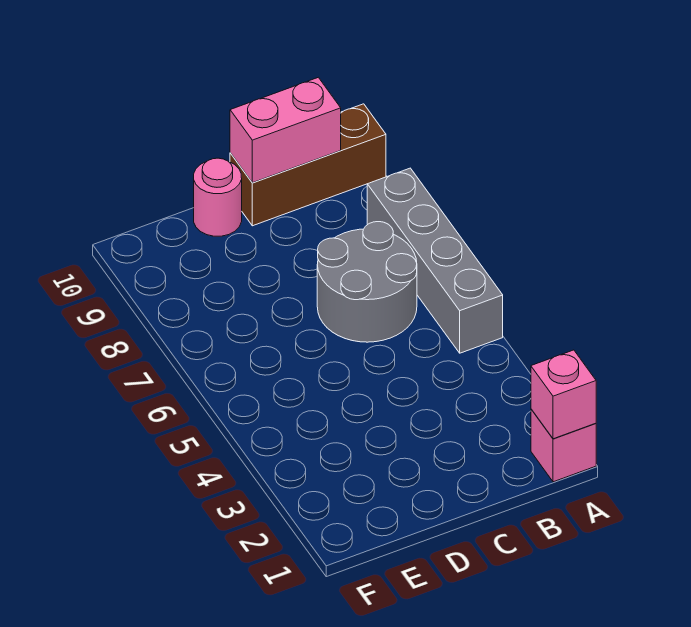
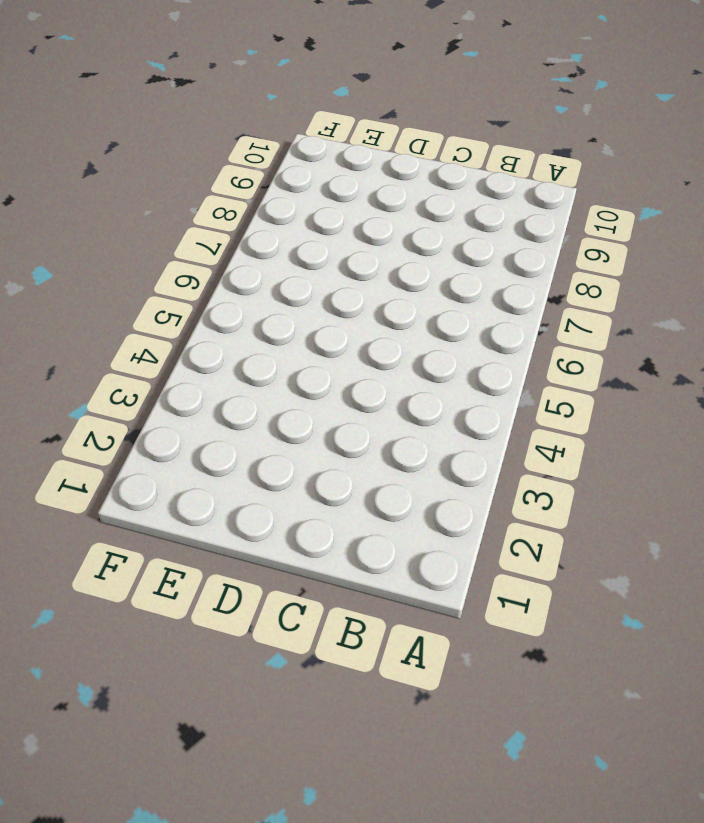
none -> pink 1x1 brick [531,409,596,482]
none -> grey 1x4 brick [367,168,503,353]

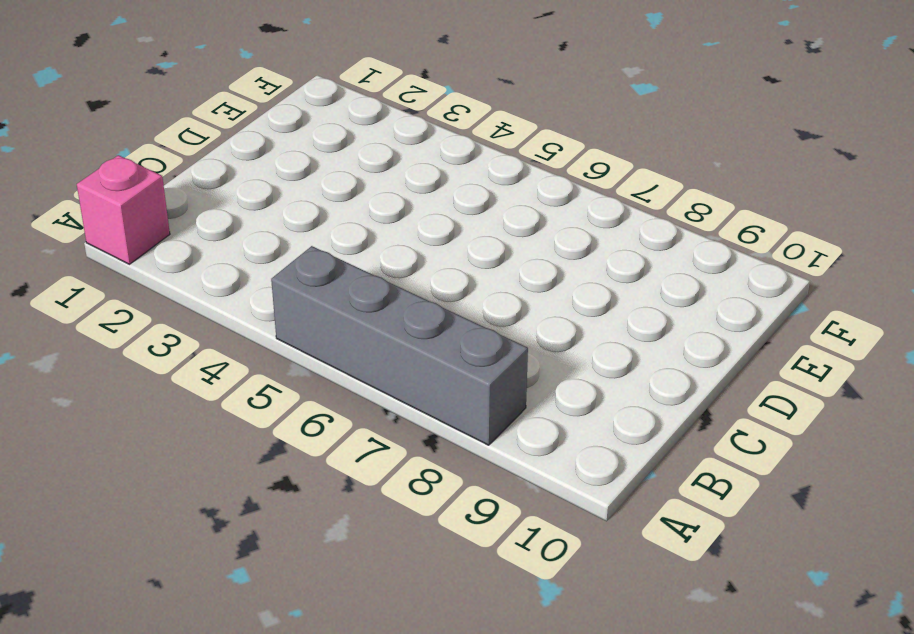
none -> brown 1x3 brick [230,104,386,226]
none -> grey 2x2 round brick [317,222,417,342]

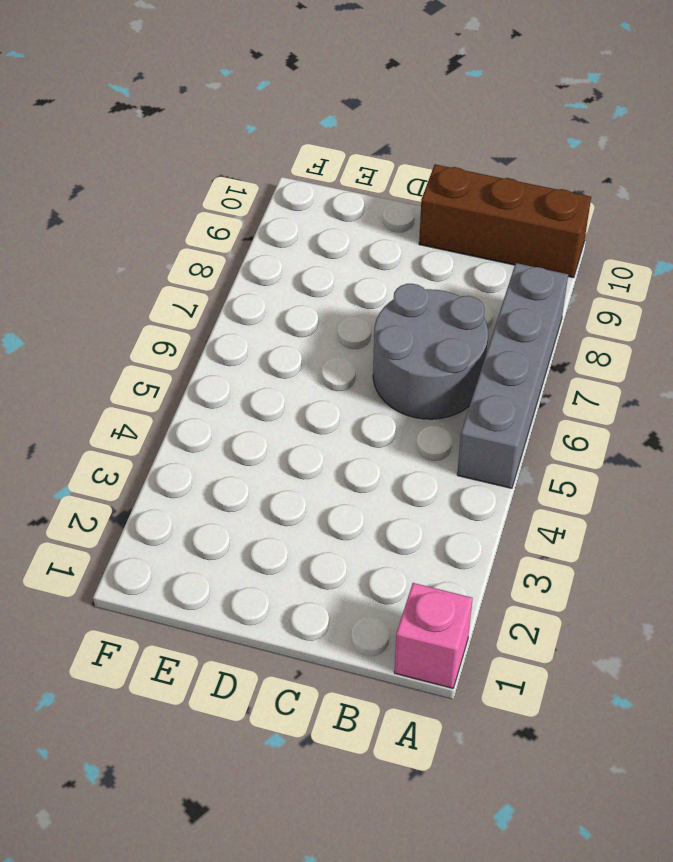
none -> pink 1x1 round brick [194,158,242,236]
none -> pink 1x1 brick [531,350,596,439]

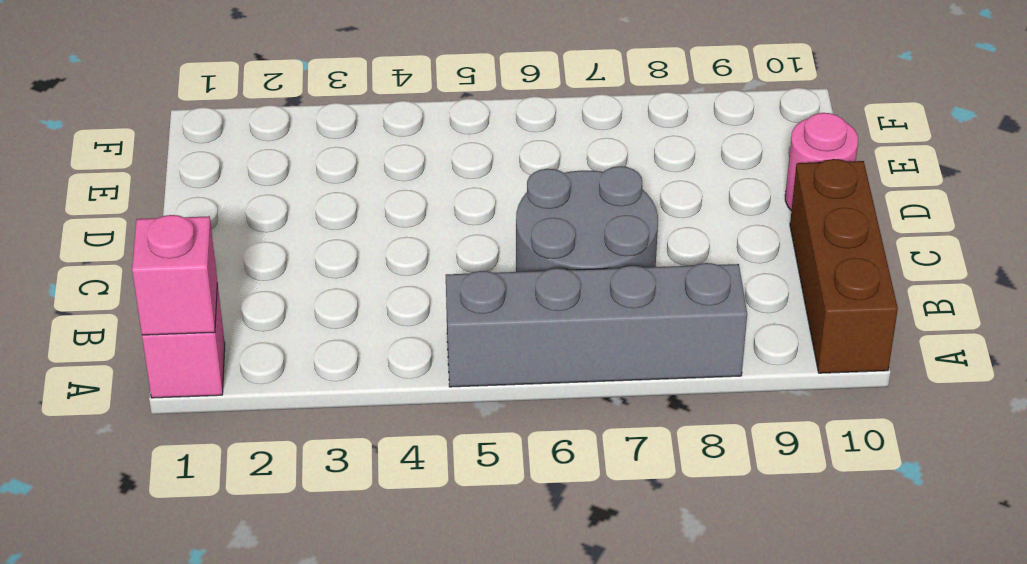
none -> pink 1x2 brick [230,77,341,183]

